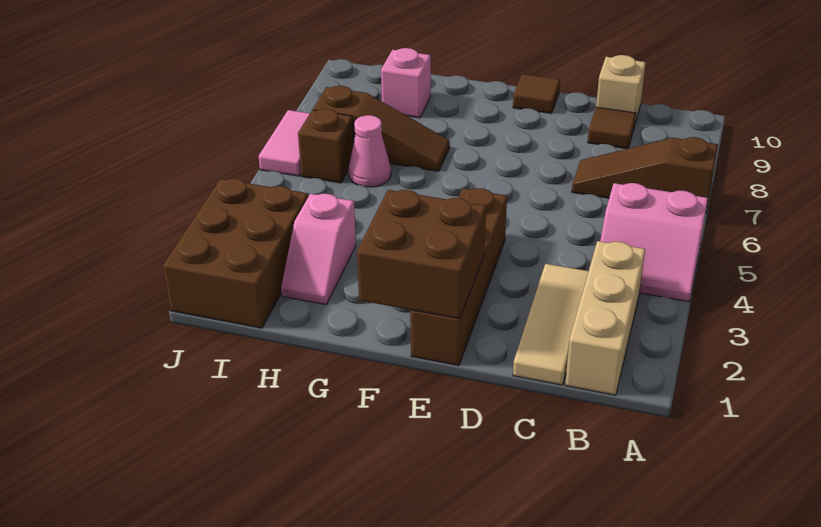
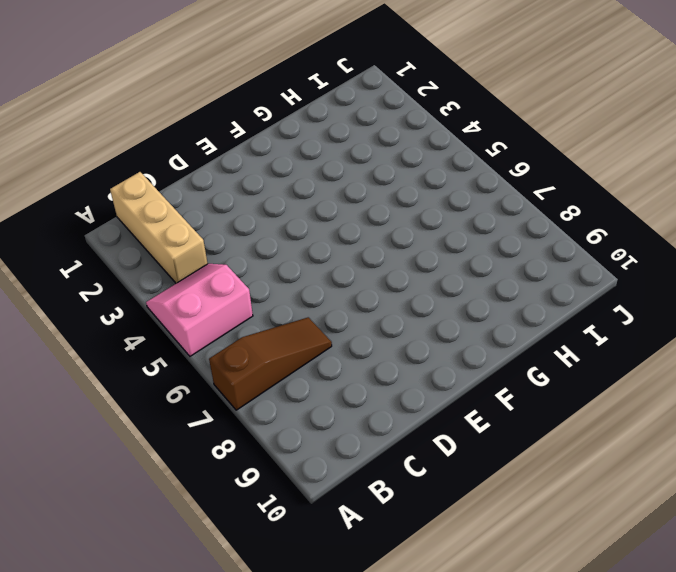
none -> tan 1x3 tile [513,264,589,385]
none -> brown 1x1 tile [588,107,636,149]
none -> tan 1x1 brick [596,55,646,123]

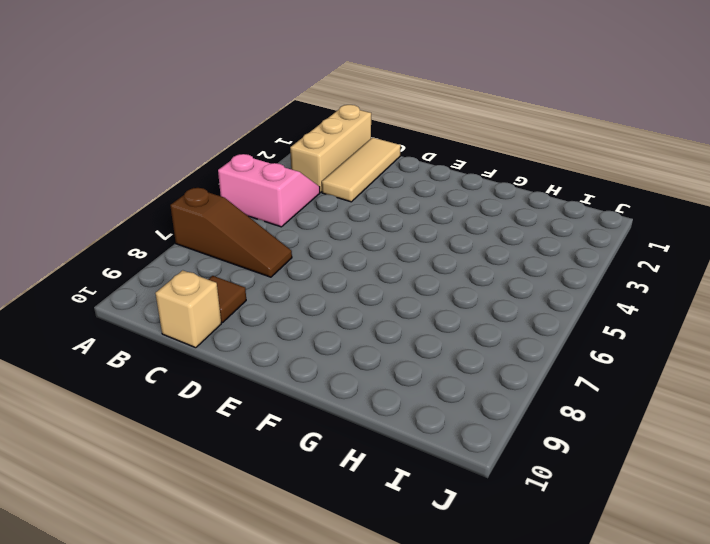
none -> brown 1x4 brick [410,188,507,366]
none -> brown 1x1 tile [513,74,560,113]
none -> brown 1x3 slope [313,86,450,171]

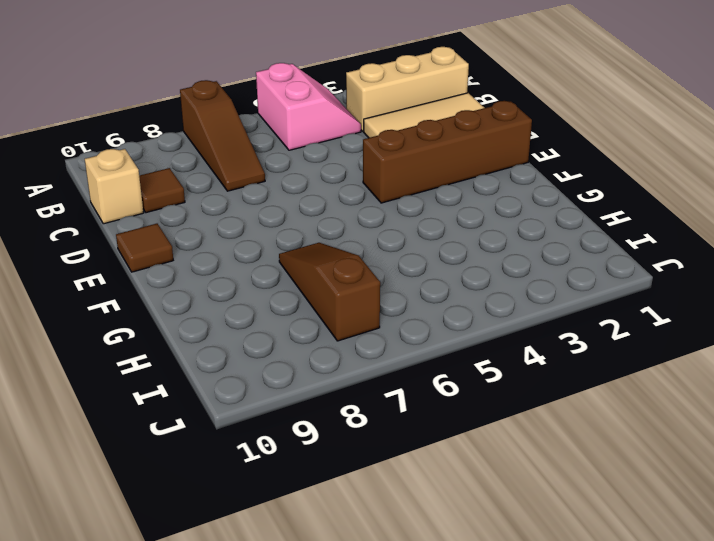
none -> pink 1x2 slope [281,194,356,304]
none -> pink 1x1 cone [349,115,391,187]
none -> pink 1x1 brick [381,48,431,118]

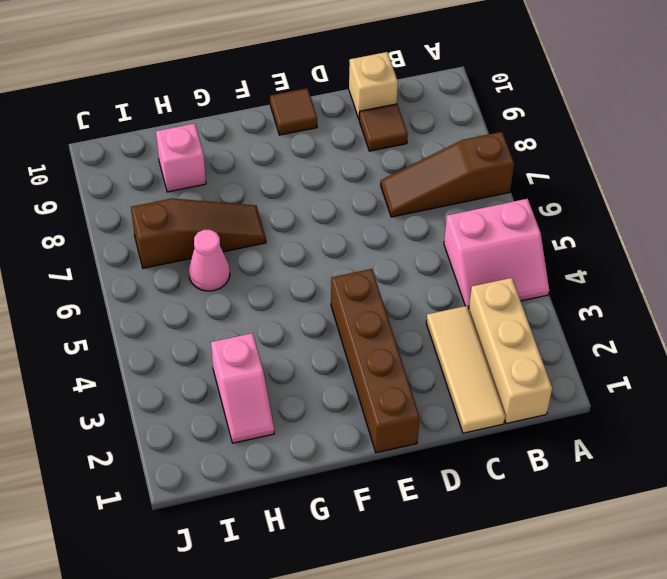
none -> brown 2x3 brick [163,179,308,328]
none -> brown 1x1 brick [298,109,354,183]
none -> pink 1x2 tile [259,110,310,176]

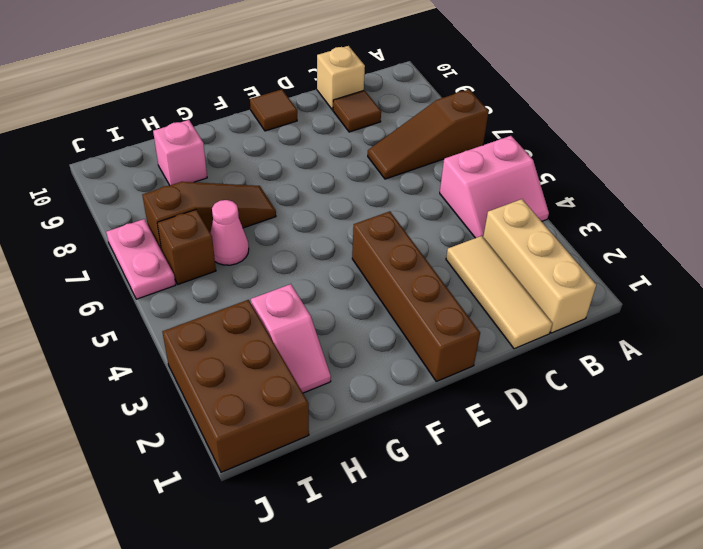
pink 1x2 plate [106,219,176,299] -> pink 1x2 tile [259,110,310,176]
none -> brown 2x2 brick [357,190,486,319]

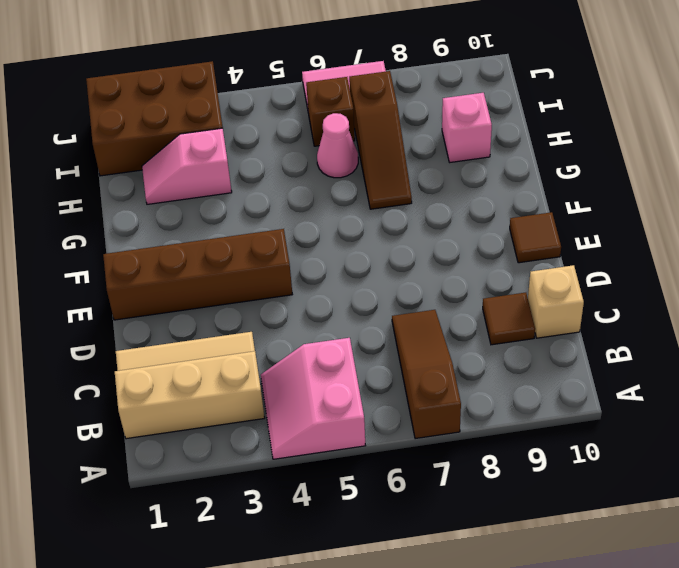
none -> brown 2x2 brick [357,190,486,319]

